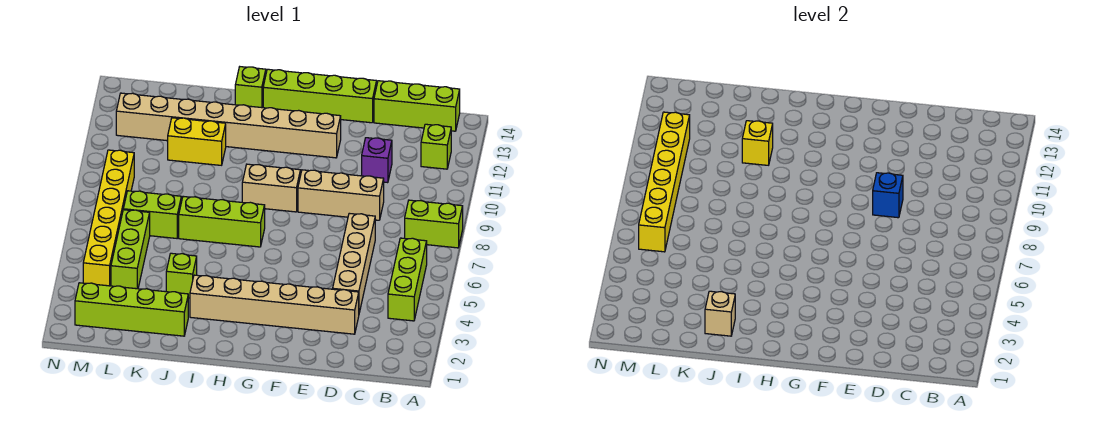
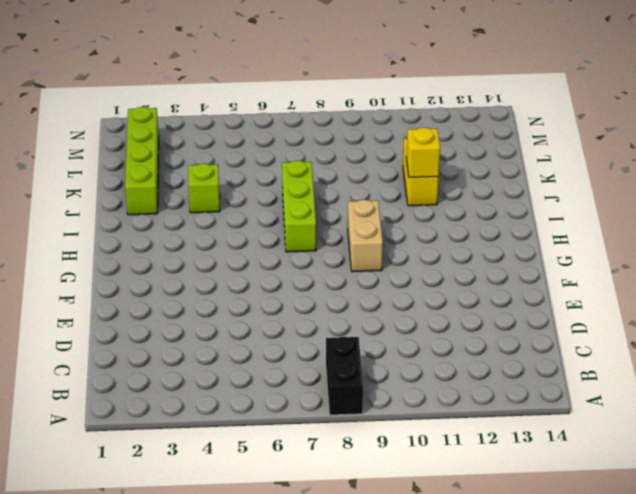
black 1x2 brick [326,337,363,415] -> lime 1x2 brick [405,200,463,248]
none -> lime 1x3 brick [388,238,427,321]
none -> lime 1x1 brick [421,124,451,169]
none -> lime 1x3 brick [374,81,460,131]

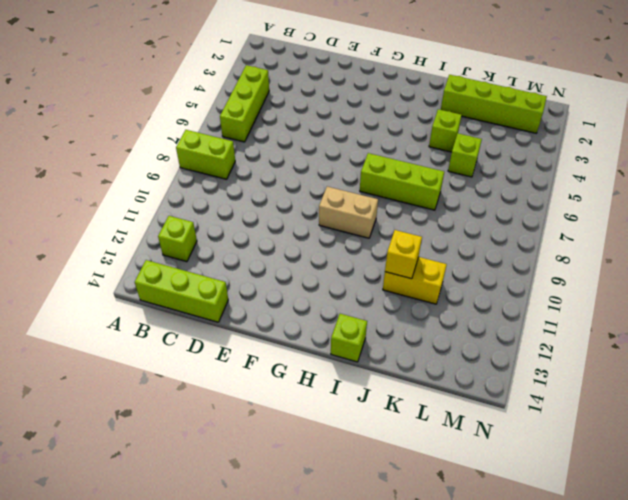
lime 1x1 brick [448,134,482,177] -> none
none -> tan 1x6 brick [190,275,359,334]
none -> tan 1x4 brick [333,213,375,313]
none -> tan 1x3 brick [298,170,384,220]

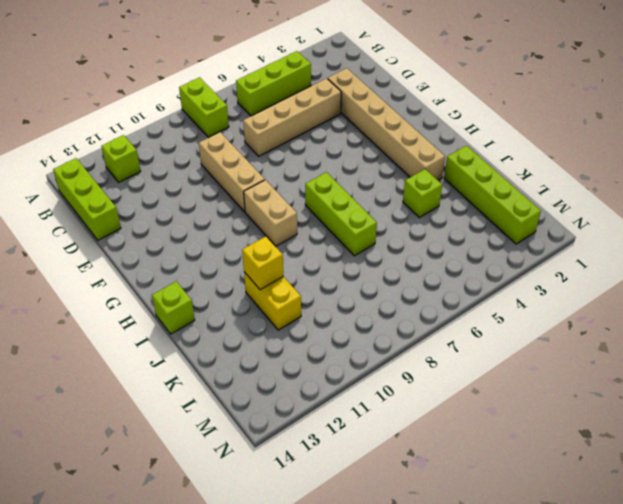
none -> purple 1x1 brick [362,138,392,183]
none -> lime 1x4 brick [263,69,377,123]
none -> tan 1x8 brick [116,93,341,158]

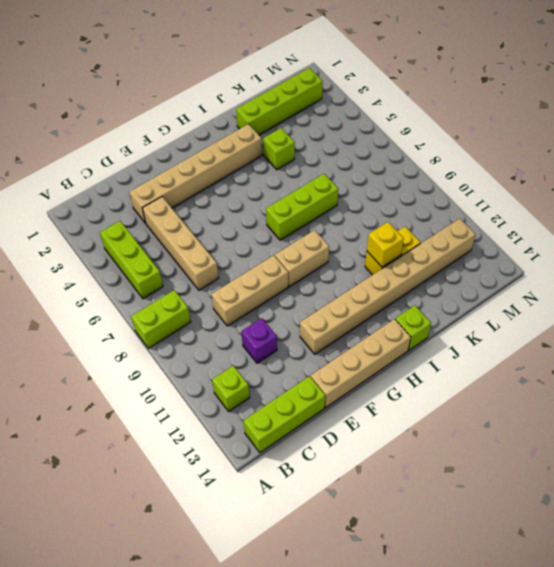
tan 1x4 brick [311,319,411,407] -> lime 1x4 brick [263,69,377,123]
none -> lime 1x2 brick [123,191,181,238]
none -> lime 1x3 brick [111,210,150,289]
none -> yellow 1x6 brick [83,150,134,286]

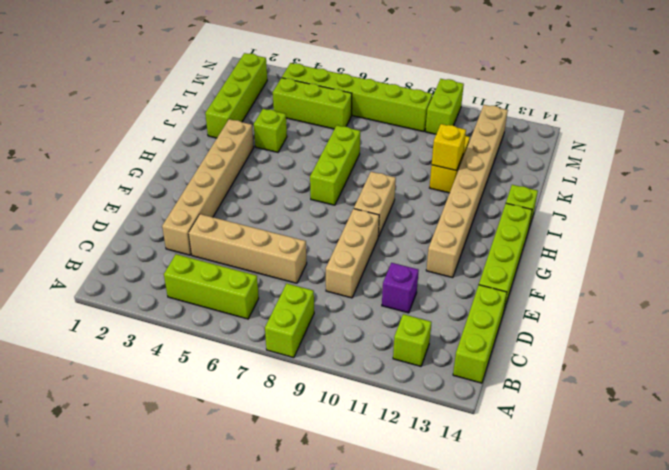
lime 1x6 brick [282,63,433,132] -> yellow 1x6 brick [83,150,134,286]
lime 1x2 brick [425,79,464,134] -> lime 1x2 brick moved to [123,191,181,238]
none -> blue 1x1 brick [873,173,903,218]
none -> tan 1x1 brick [705,291,735,336]
none -> yellow 1x6 brick [639,112,690,252]

